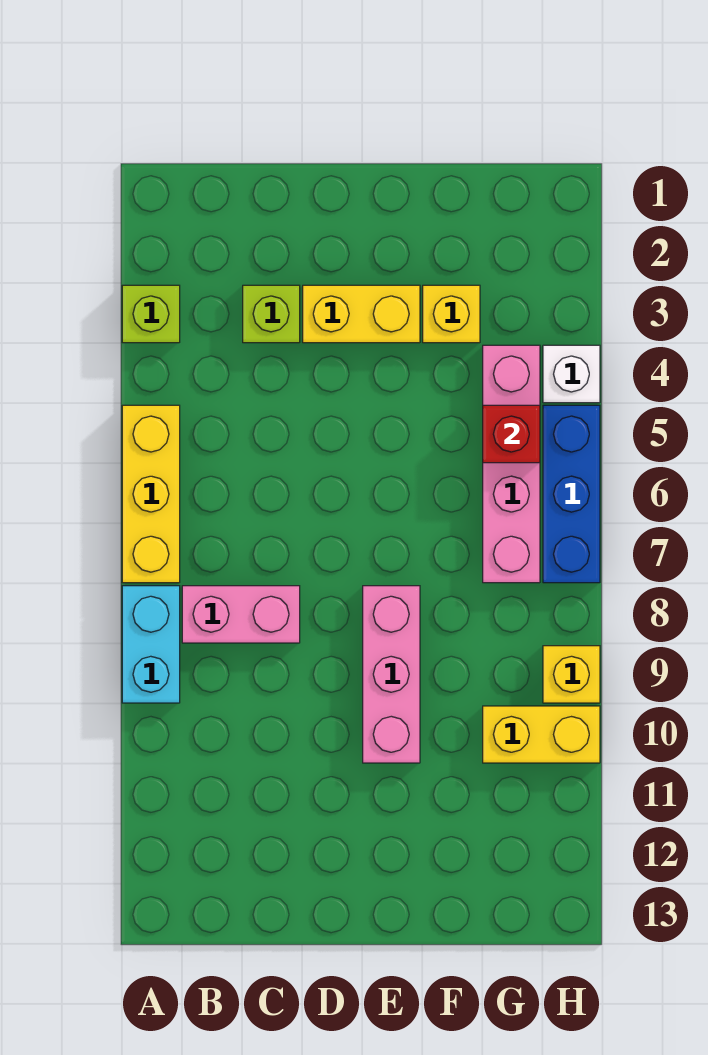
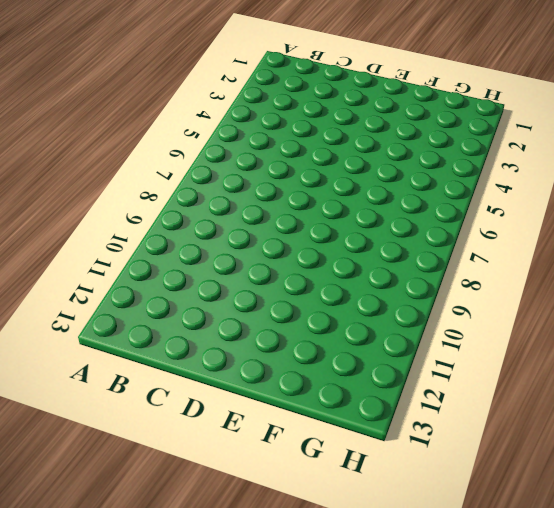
none -> lime 1x1 brick [122,285,180,343]
none -> yellow 1x3 brick [122,405,180,583]
none -> cyan 1x2 brick [122,586,180,703]

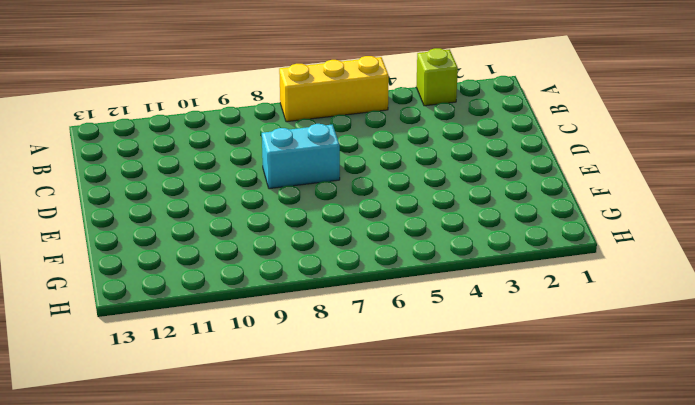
cyan 1x2 brick [262,124,340,189] -> cyan 1x2 brick moved to [122,586,180,703]
none -> pink 1x2 brick [182,586,300,643]
none -> lime 1x1 brick [243,285,300,343]
none -> yellow 1x2 brick [303,285,420,343]

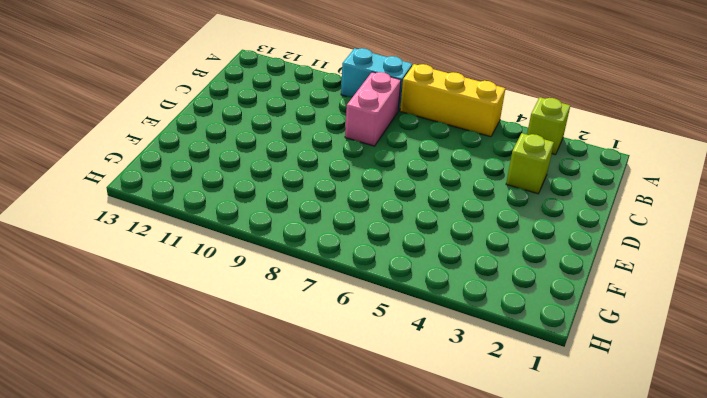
none -> yellow 1x2 brick [303,285,420,343]
none -> pink 1x3 brick [363,586,420,763]
none -> yellow 1x1 brick [423,285,480,343]

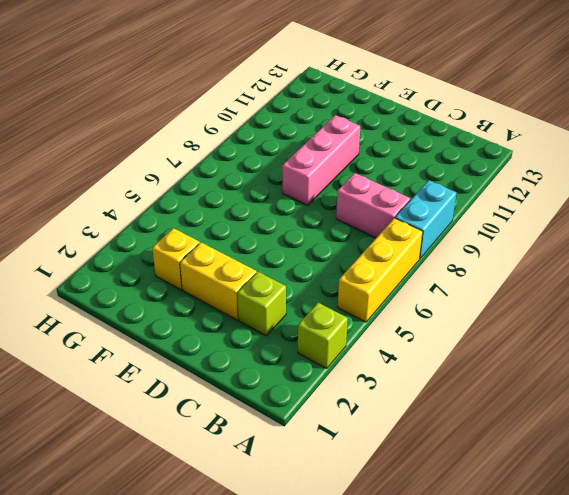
none -> pink 1x4 brick [483,345,540,583]
none -> yellow 1x2 brick [483,706,600,763]
none -> white 1x1 brick [543,345,600,403]

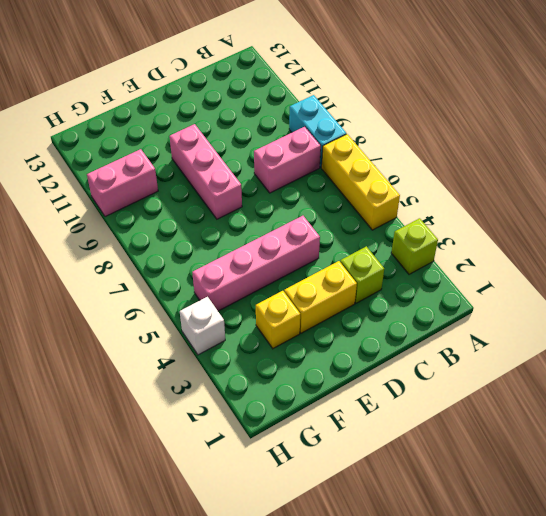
pink 1x4 brick [192,216,320,311] -> pink 1x4 brick turned to [483,345,540,583]
pink 1x2 brick [87,149,158,217] -> yellow 1x2 brick [483,706,600,763]
none -> blue 1x3 brick [543,405,600,583]
none -> yellow 1x1 brick [543,646,600,703]
none -> red 1x1 brick [483,405,540,463]

